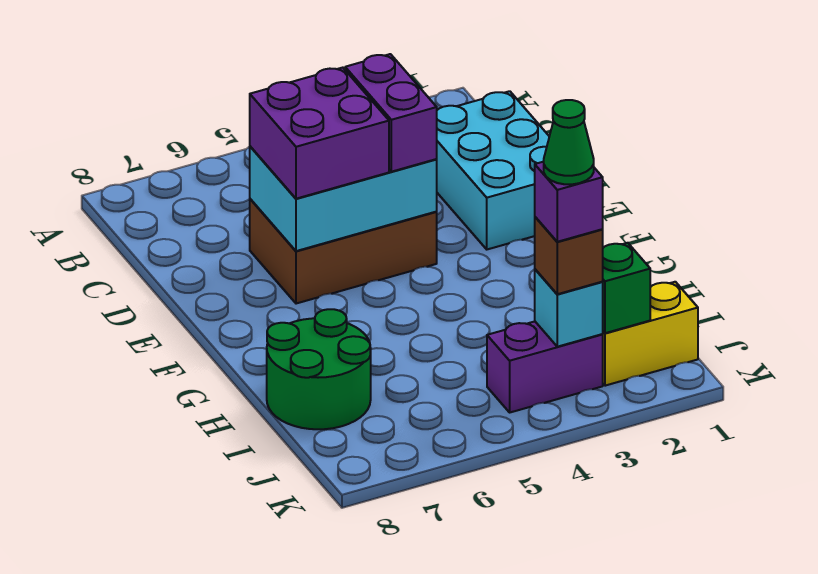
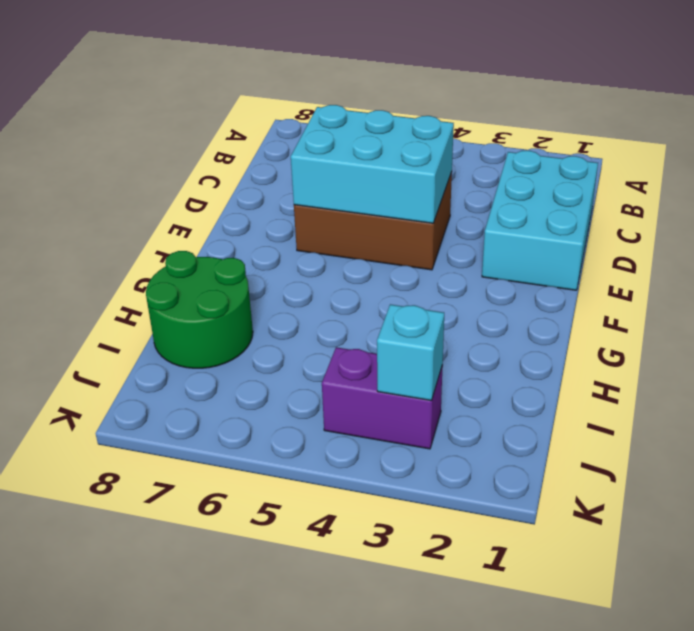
none -> yellow 1x2 brick [602,282,698,386]
none -> green 1x1 brick [603,243,650,333]
none -> purple 1x2 brick [345,54,437,172]

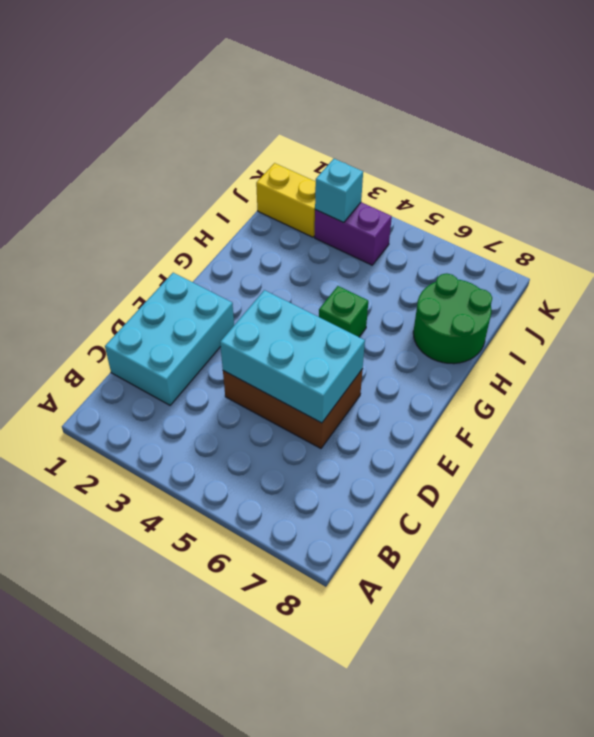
green 1x1 brick [319,286,368,337] -> green 1x1 brick moved to [603,243,650,333]
none -> purple 1x2 brick [345,54,437,172]
none -> purple 2x2 brick [250,68,389,199]
none -> brown 1x1 brick [535,217,603,294]

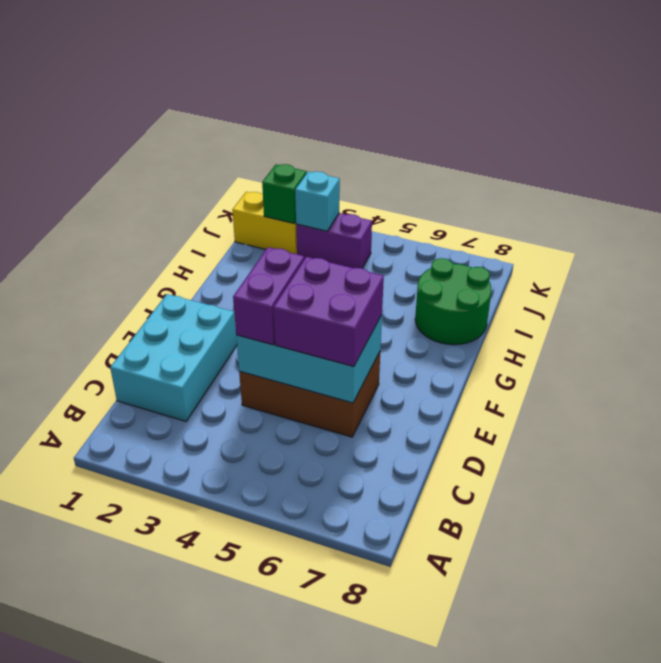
none -> brown 1x1 brick [535,217,603,294]
none -> purple 1x1 brick [535,162,603,242]
none -> green 1x1 cone [544,100,594,184]

